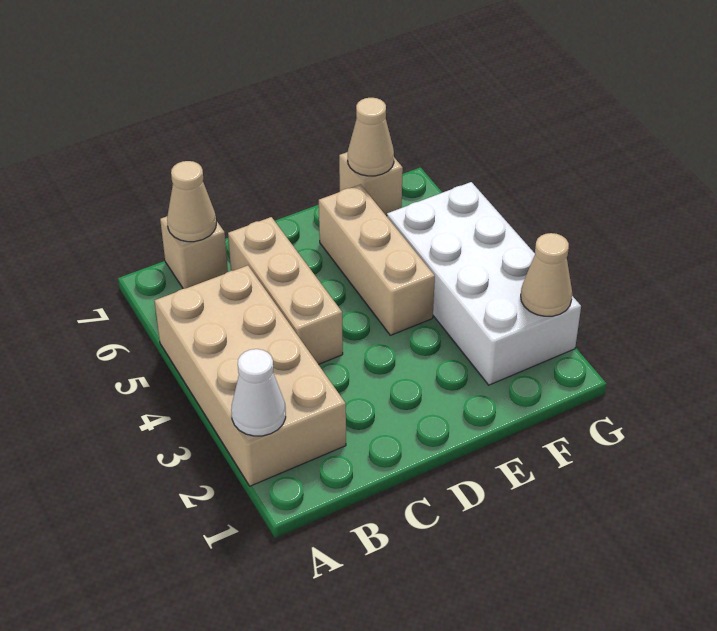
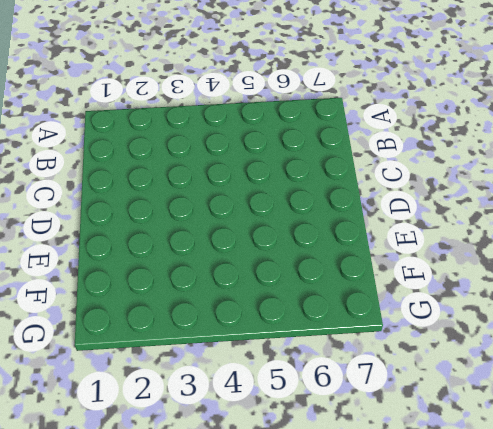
none -> tan 2x4 brick [155,265,346,486]
none -> tan 1x1 brick [160,216,228,289]

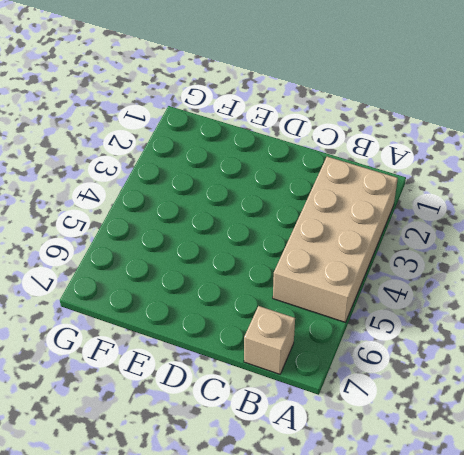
none -> tan 1x3 brick [228,217,343,364]
none -> tan 1x3 brick [319,185,435,335]

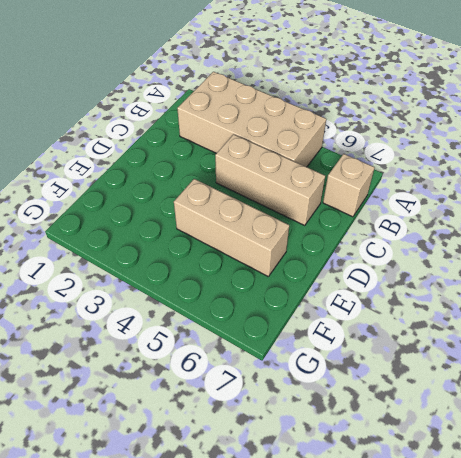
none -> white 2x4 brick [387,182,581,385]
none -> tan 1x1 brick [339,152,403,216]

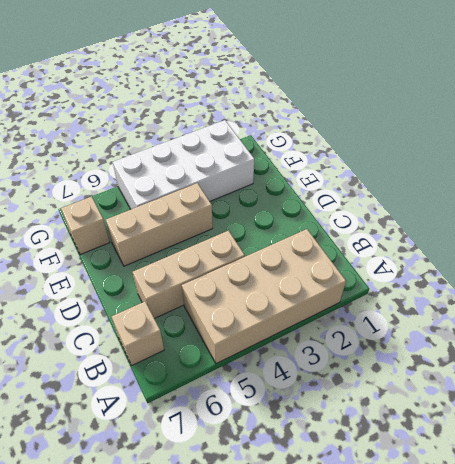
none -> white 1x1 cone [231,349,286,436]
none -> tan 1x1 cone [167,161,216,242]

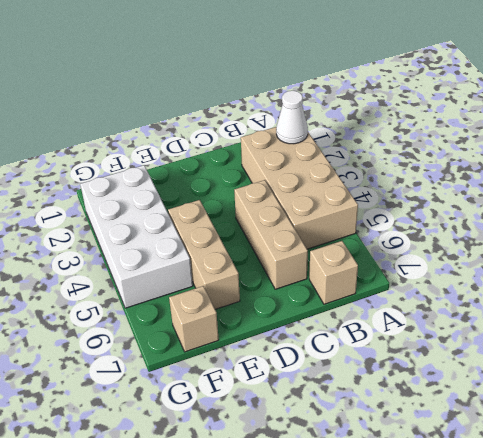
none -> tan 1x1 cone [167,161,216,242]
none -> tan 1x1 cone [348,98,394,176]

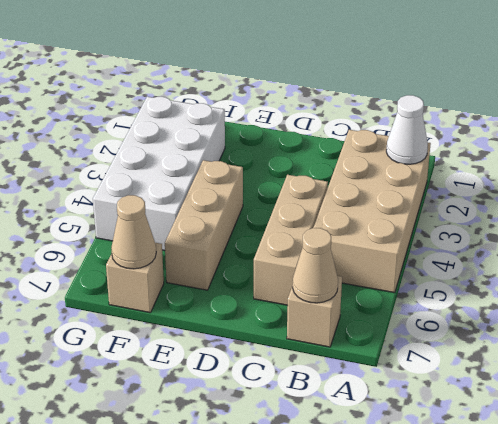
none -> tan 1x1 cone [521,233,572,316]

